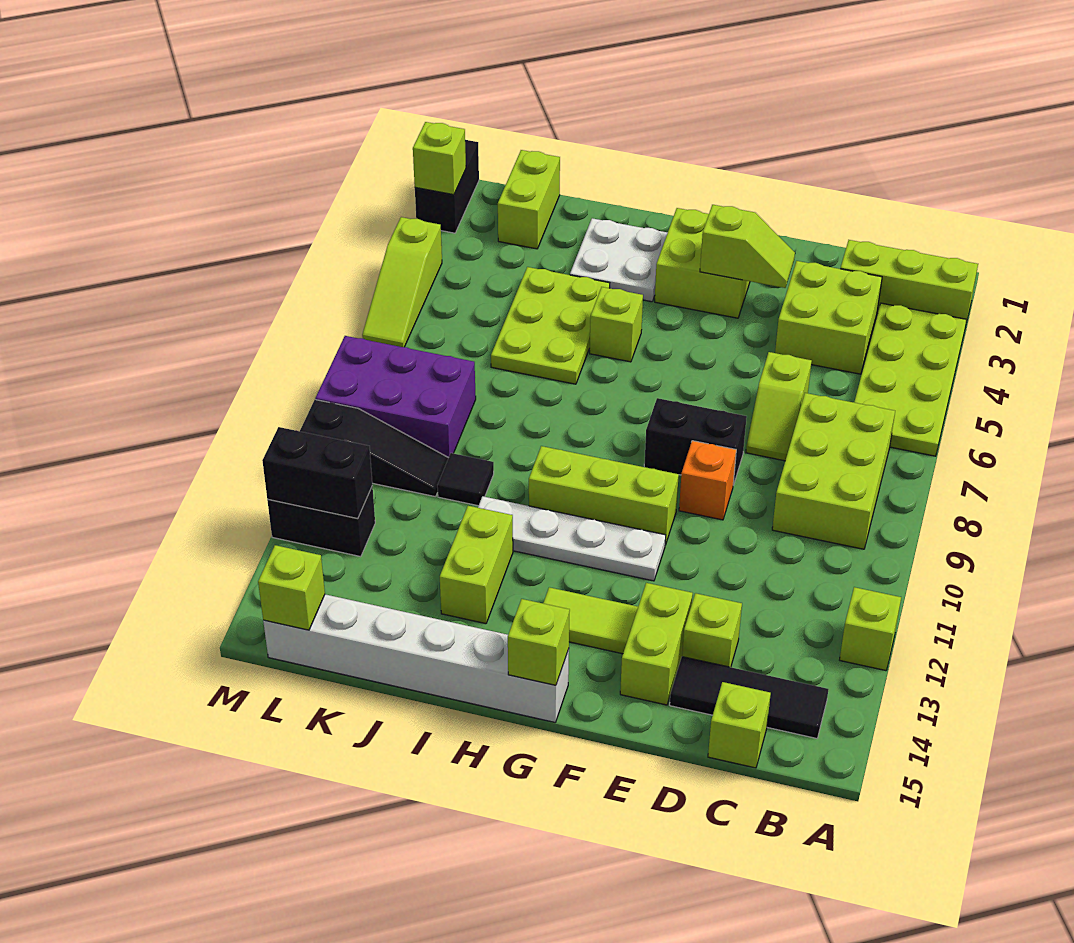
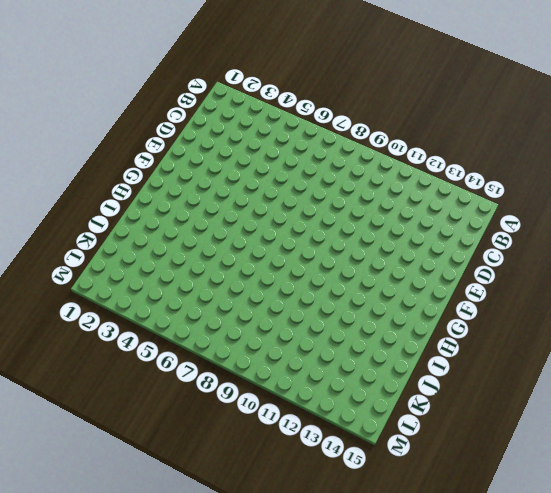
none -> lime 1x3 brick [840,240,978,322]
none -> lime 2x4 plate [854,303,967,456]
none -> lime 1x1 brick [840,587,901,671]
none -> lime 2x3 brick [772,393,895,549]

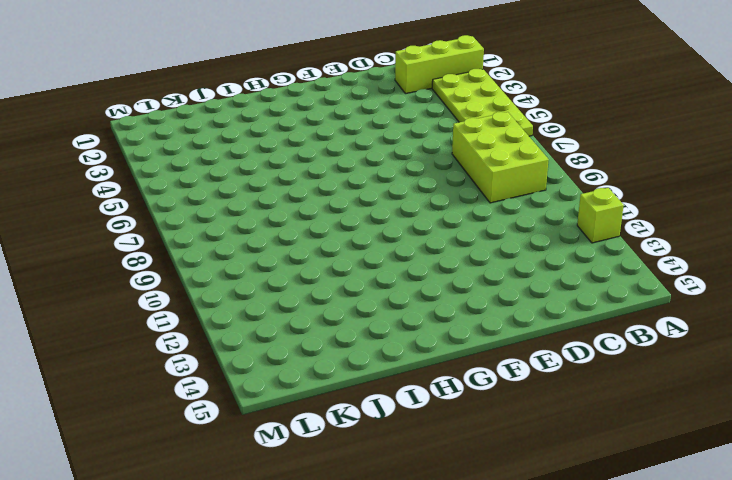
none -> black 1x3 tile [670,657,828,738]
none -> lime 2x2 brick [775,261,882,374]
none -> lime 1x1 brick [708,682,771,768]
none -> lime 1x2 slope [746,352,812,461]

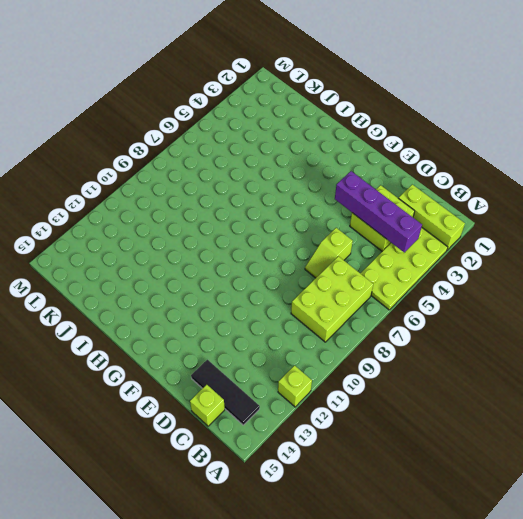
purple 1x4 brick [335,171,422,252] -> none
none -> lime 1x1 brick [682,593,742,667]
none -> black 1x2 brick [644,398,747,485]
none -> orange 1x1 brick [679,441,736,520]
none -> lime 1x2 brick [620,583,693,705]

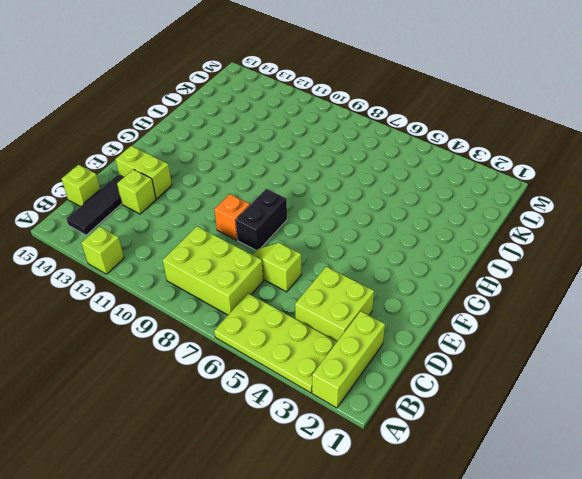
none -> lime 2x2 brick [655,208,750,318]
none -> lime 1x3 brick [529,446,679,545]
none -> white 1x4 plate [478,496,666,581]
none -> lime 1x2 tile [543,587,638,654]

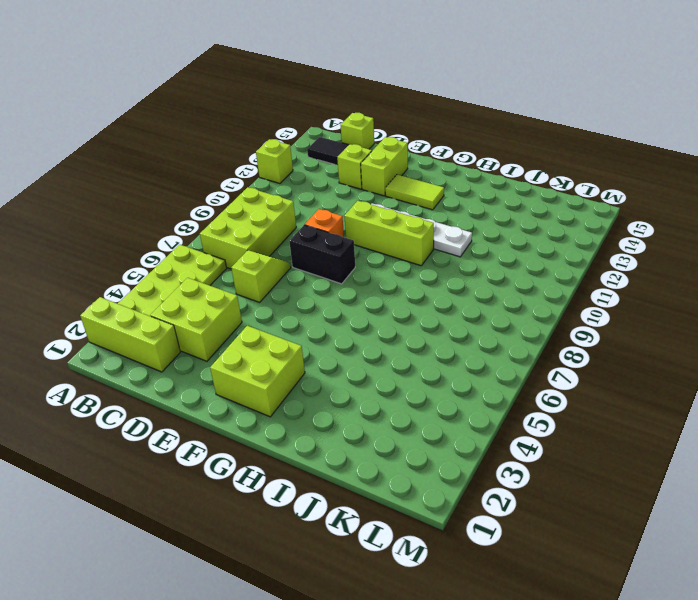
none -> white 1x6 brick [263,594,569,722]
none -> white 2x2 plate [570,218,668,302]
none -> lime 1x1 brick [590,287,643,362]
none -> lime 2x3 plate [491,267,610,384]

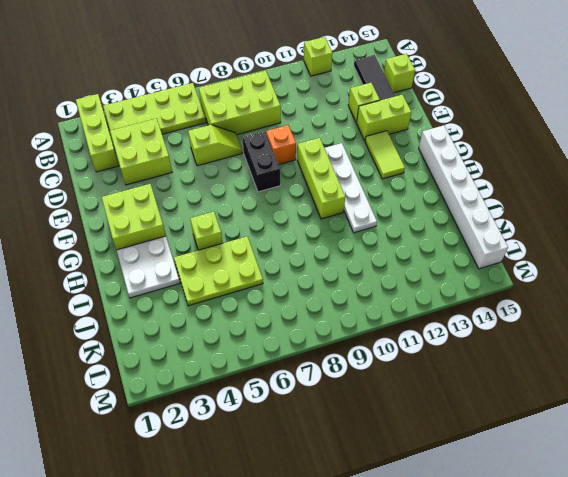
none -> lime 1x2 brick [440,506,513,624]
none -> black 1x1 tile [437,453,494,506]
none -> lime 1x2 brick [498,150,560,249]
none -> purple 2x3 brick [315,336,476,458]

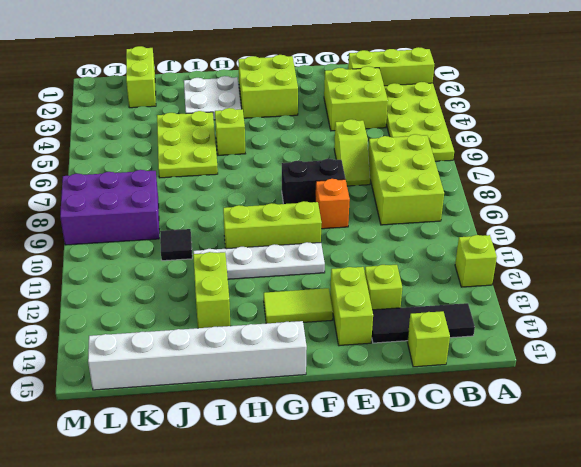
none -> black 1x3 slope [300,400,448,497]
none -> black 1x2 brick [267,486,375,557]
none -> black 1x2 brick [415,140,479,233]
none -> lime 1x3 slope [362,217,442,347]

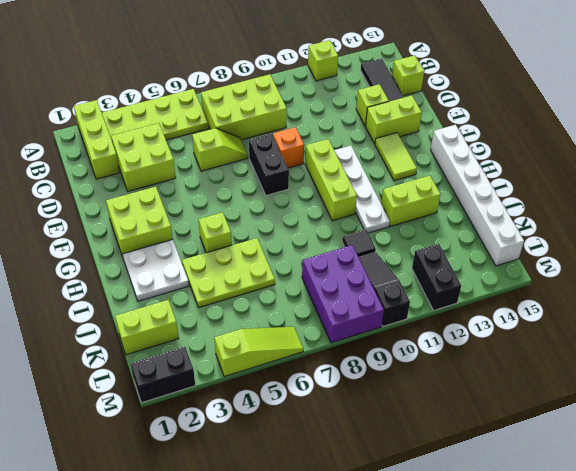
none -> lime 1x2 slope [700,205,795,288]
none -> lime 1x1 brick [508,599,570,685]
none -> black 1x2 brick [262,427,372,519]
none -> lime 1x1 brick [258,545,325,630]

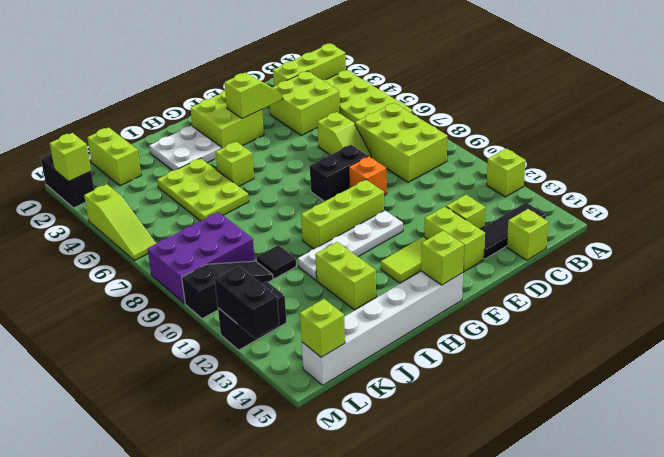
black 1x2 brick [215,266,279,339] -> black 1x2 brick turned to [262,427,372,519]

